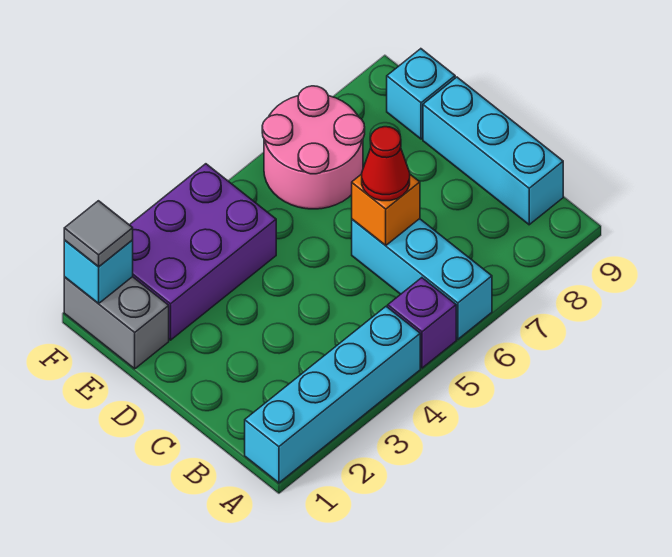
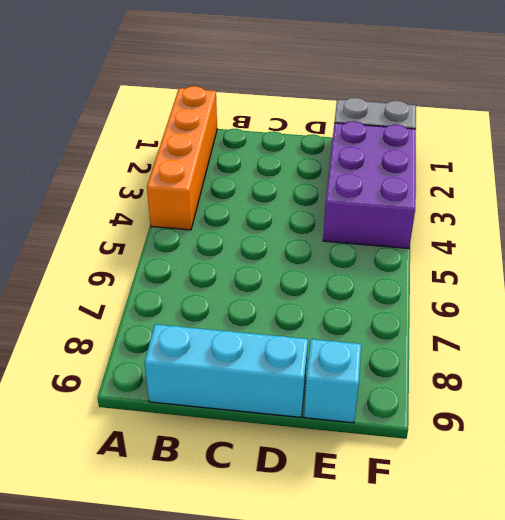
orange 1x4 brick [147,86,217,230] -> cyan 1x4 brick [245,306,420,483]
none -> purple 1x1 brick [388,278,456,368]
none -> cyan 1x3 brick [352,219,492,339]
none -> pink 2x2 round brick [262,86,365,209]

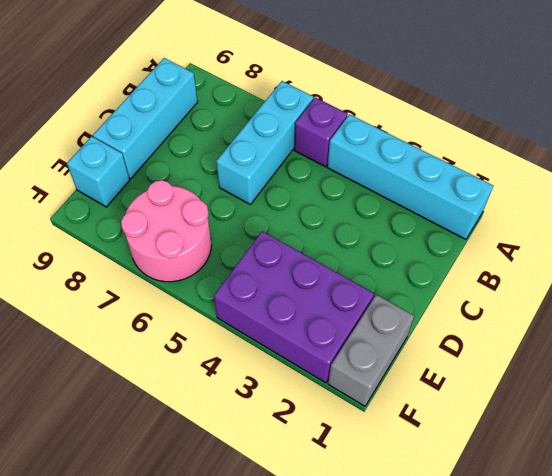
none -> orange 1x1 brick [352,174,420,246]
none -> cyan 1x1 brick [64,240,133,304]
none -> red 1x1 cone [362,127,410,201]

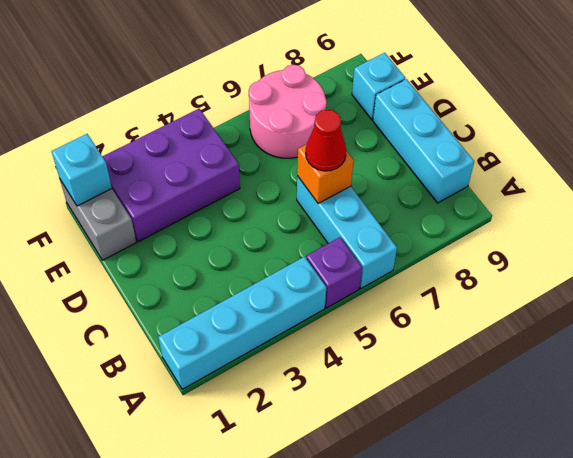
none -> grey 1x1 tile [64,201,133,267]

